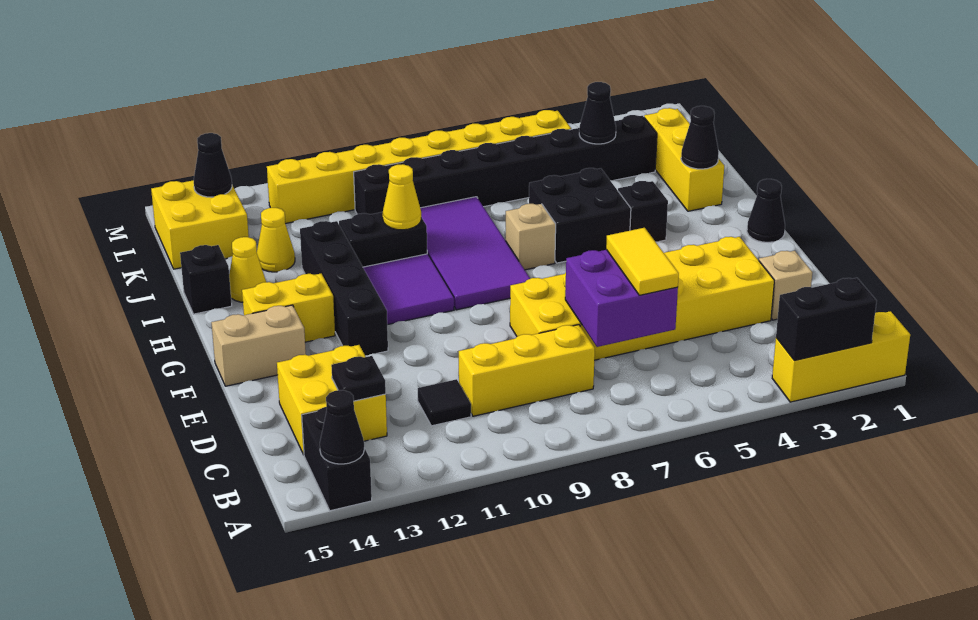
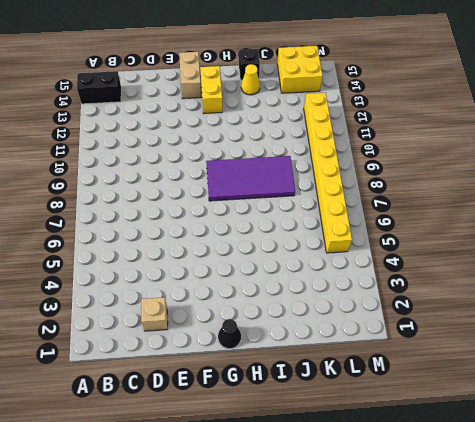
none -> yellow 1x3 brick [772,311,910,402]
none -> yellow 1x3 brick [459,325,595,416]
none -> black 1x1 tile [418,379,471,426]
none -> yellow 2x2 brick [277,345,387,455]

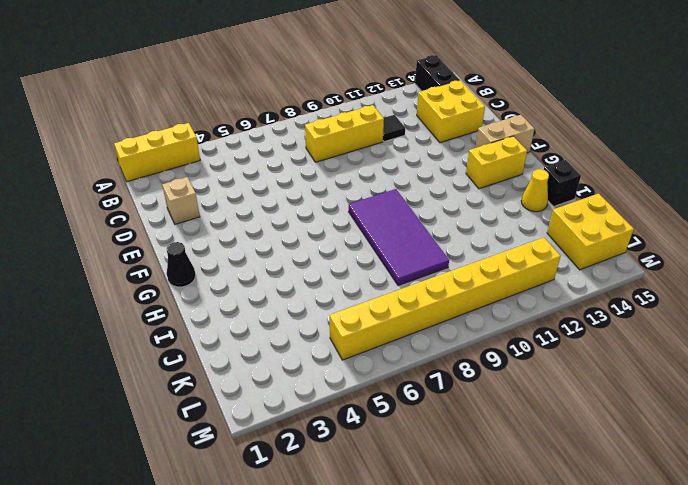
none -> yellow 2x6 brick [510,237,774,360]
none -> black 1x4 brick [300,221,388,356]
none -> purple 2x2 tile [363,254,454,325]
none -> black 1x1 brick [618,181,668,242]

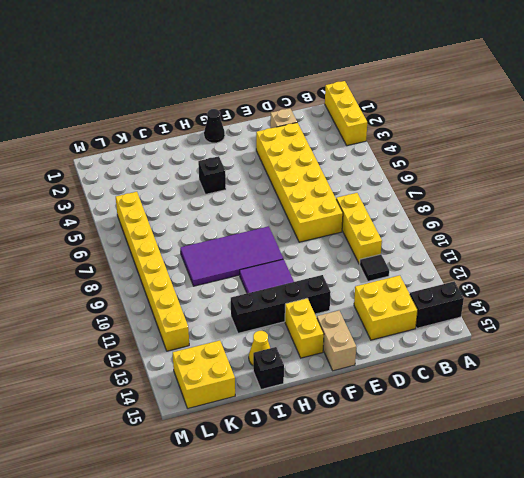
none -> black 2x2 brick [529,168,631,263]
none -> tan 1x1 brick [506,204,556,270]
none -> yellow 1x3 brick [644,108,724,211]
none -> black 1x2 brick [339,212,427,267]

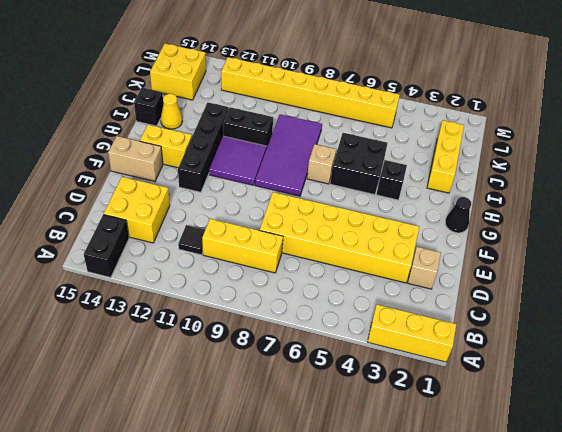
none -> yellow 1x1 cone [257,208,295,272]
none -> black 1x8 brick [354,115,657,214]
none -> black 1x2 brick [776,278,877,360]
none -> black 1x1 cone [320,390,364,464]

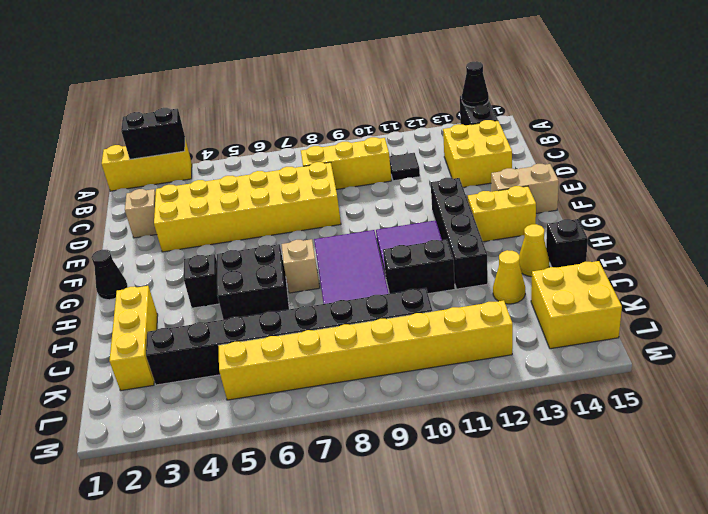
none -> purple 2x2 brick [565,250,678,347]
none -> black 1x1 plate [331,356,386,401]
none -> black 1x1 cone [681,106,719,169]
none -> yellow 1x1 cone [383,164,421,230]

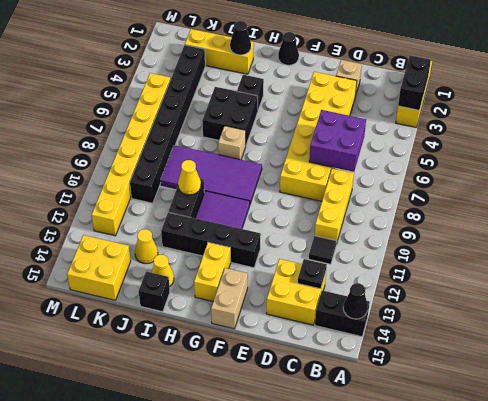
none -> black 1x1 cone [579,82,616,144]
none -> black 1x1 cone [194,133,232,197]
none -> yellow 1x2 tile [606,228,679,295]

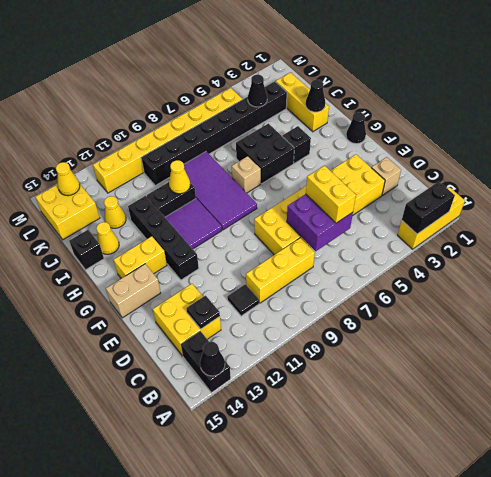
yellow 1x2 brick [306,166,356,223] -> yellow 1x2 tile [606,228,679,295]
yellow 1x1 cone [56,162,80,196] -> black 1x1 cone [194,133,232,197]

